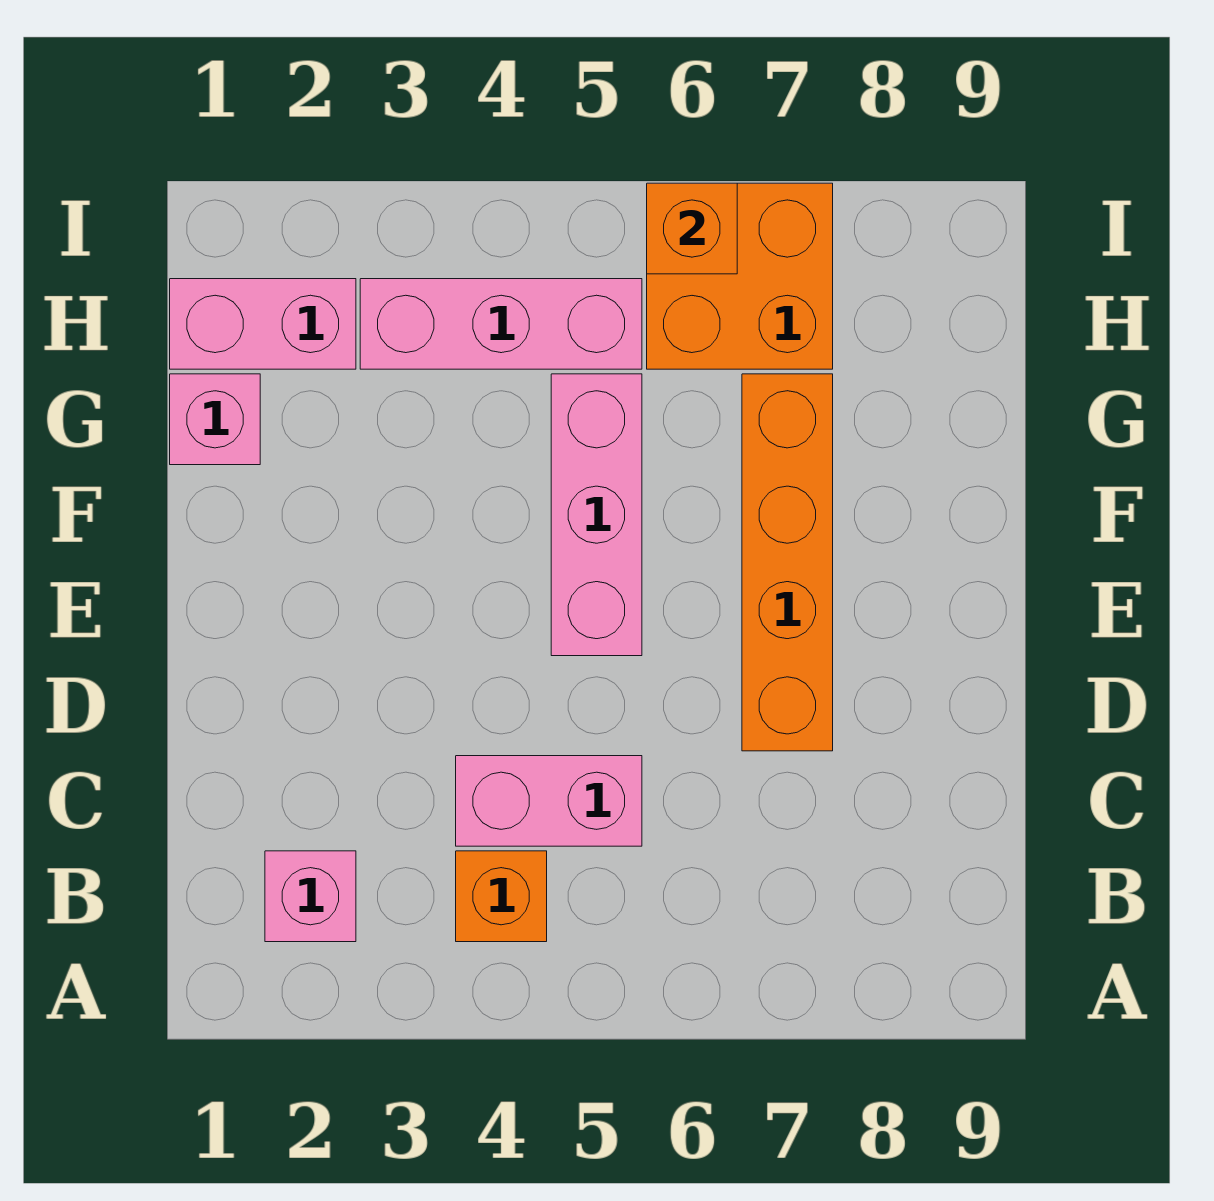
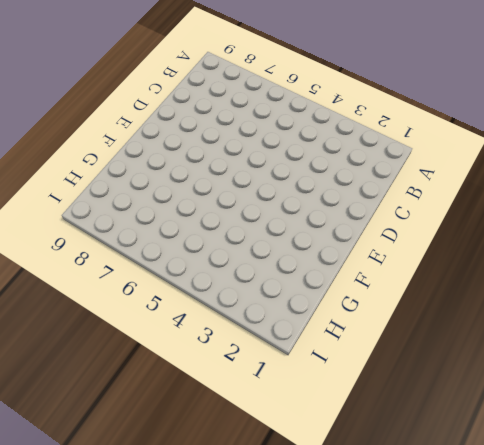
none -> pink 1x1 brick [265,851,356,942]
none -> orange 1x1 brick [456,851,547,942]

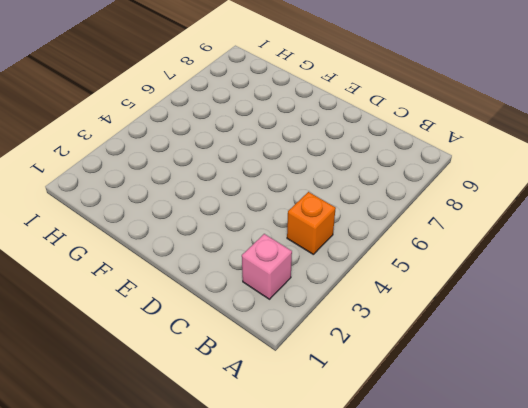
none -> pink 1x2 brick [456,756,642,846]
none -> orange 1x4 brick [742,374,833,751]

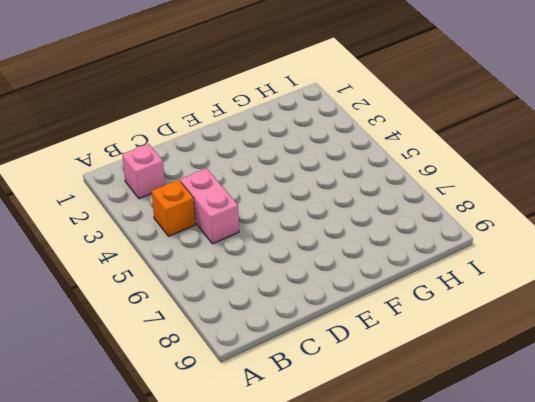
none -> orange 1x4 brick [742,374,833,751]
none -> pink 1x3 brick [551,374,642,656]

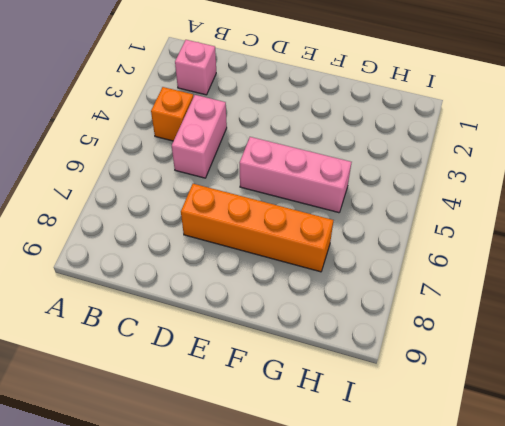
none -> pink 1x1 brick [170,374,260,465]
none -> pink 1x2 brick [170,279,356,369]

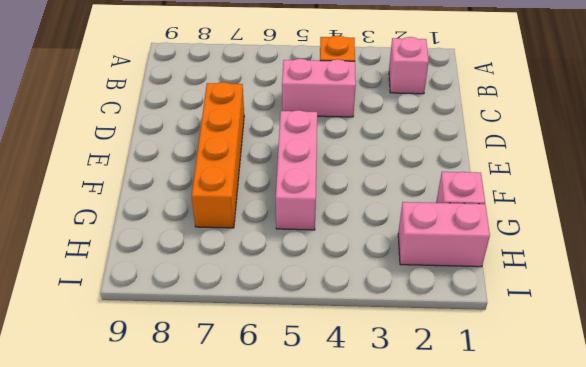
none -> pink 1x3 brick [360,279,642,369]
none -> orange 2x2 brick [647,183,833,369]

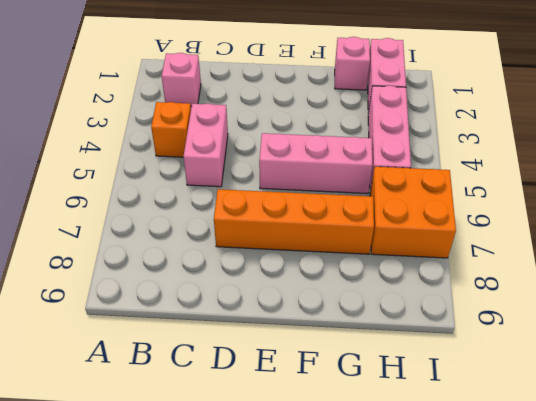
none -> orange 1x1 brick [647,183,737,274]

